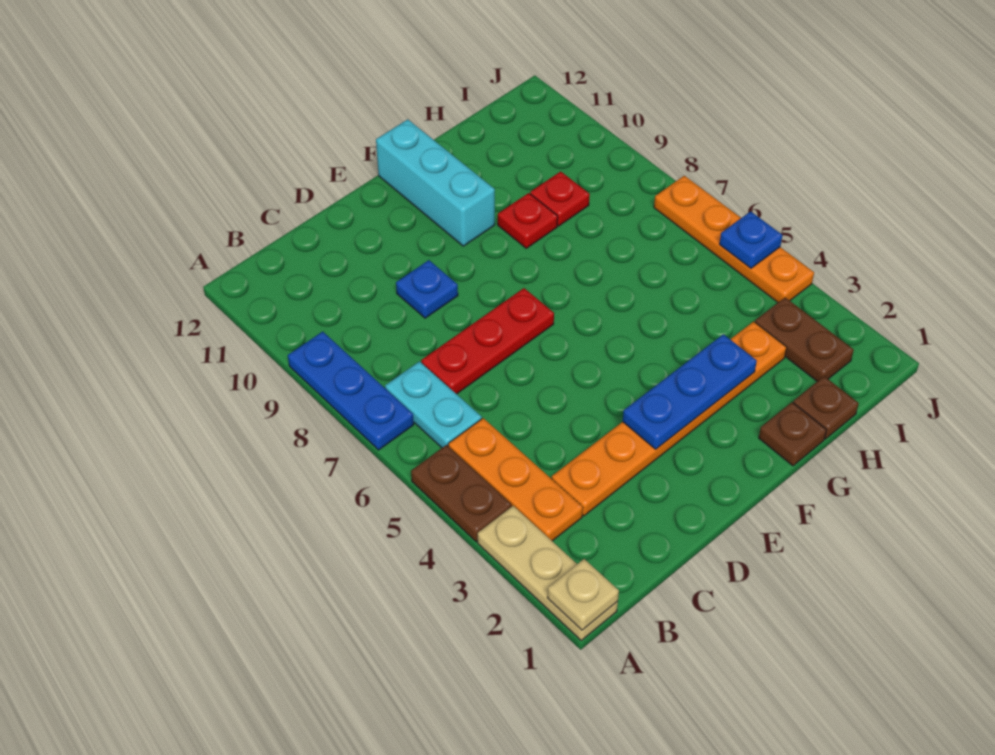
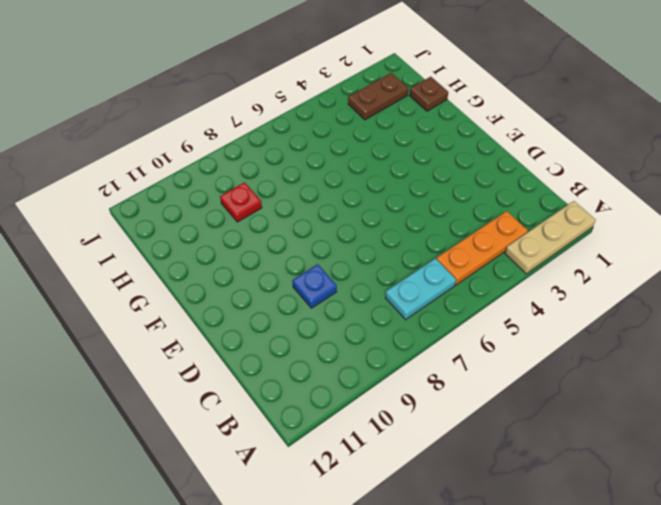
none -> brown 1x2 plate [411,445,512,542]
none -> blue 1x3 plate [288,332,414,450]
none -> orange 1x6 plate [552,321,787,516]

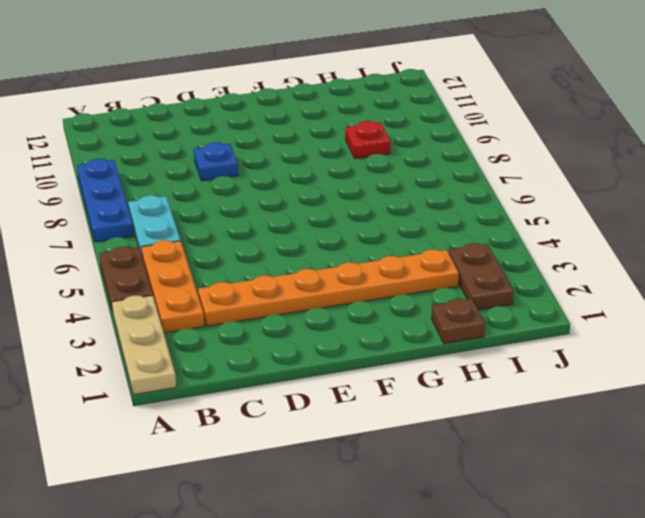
none -> red 1x3 plate [421,288,554,394]
none -> cyan 1x3 brick [376,119,495,246]
none -> brown 1x1 plate [759,402,827,466]

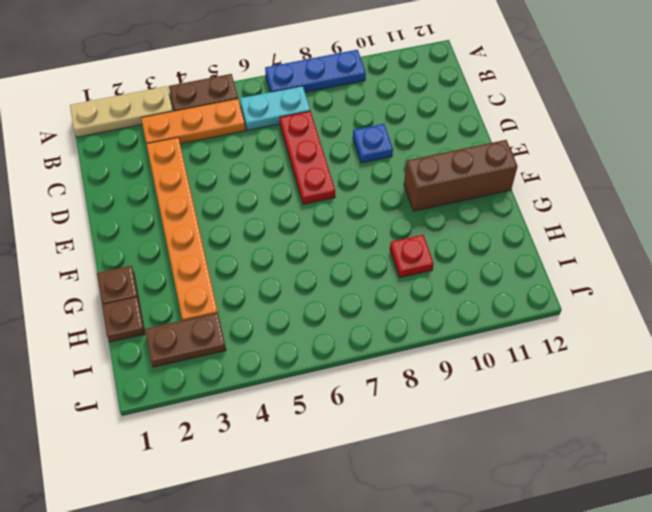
brown 1x3 brick [404,140,518,211] -> cyan 1x3 brick [376,119,495,246]
none -> red 1x1 plate [498,193,558,248]
none -> orange 1x4 plate [654,176,814,302]
none -> tan 1x1 plate [547,559,619,630]

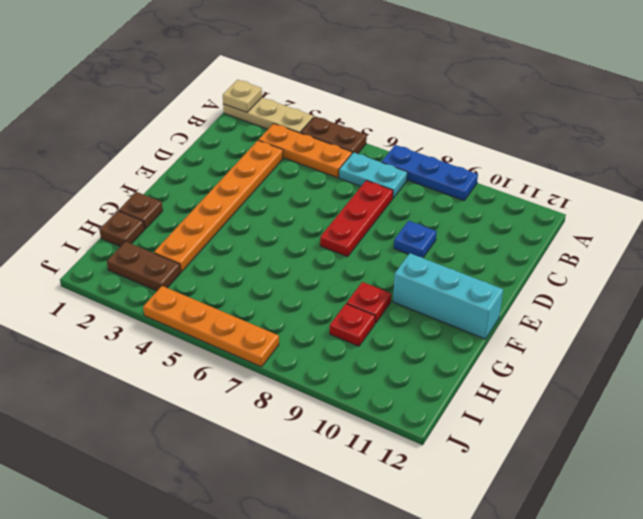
none -> blue 1x3 plate [623,334,757,449]
none -> blue 1x1 plate [719,211,782,268]

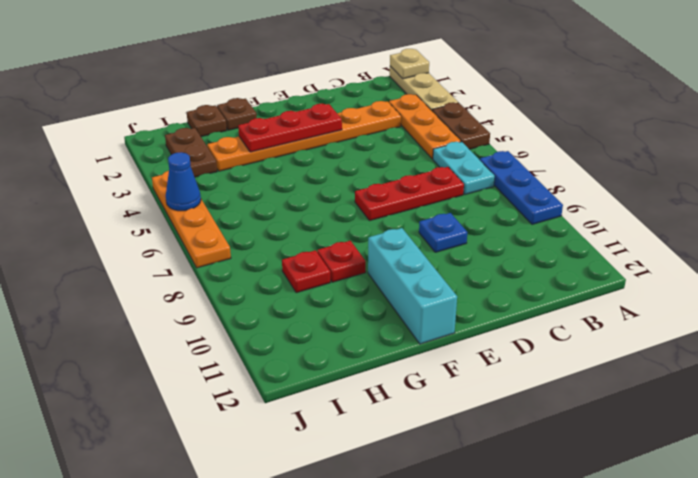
red 1x3 plate [238,104,342,152] -> blue 1x3 plate [623,334,757,449]
blue 1x1 cone [166,152,201,211] -> blue 1x1 plate [719,211,782,268]

